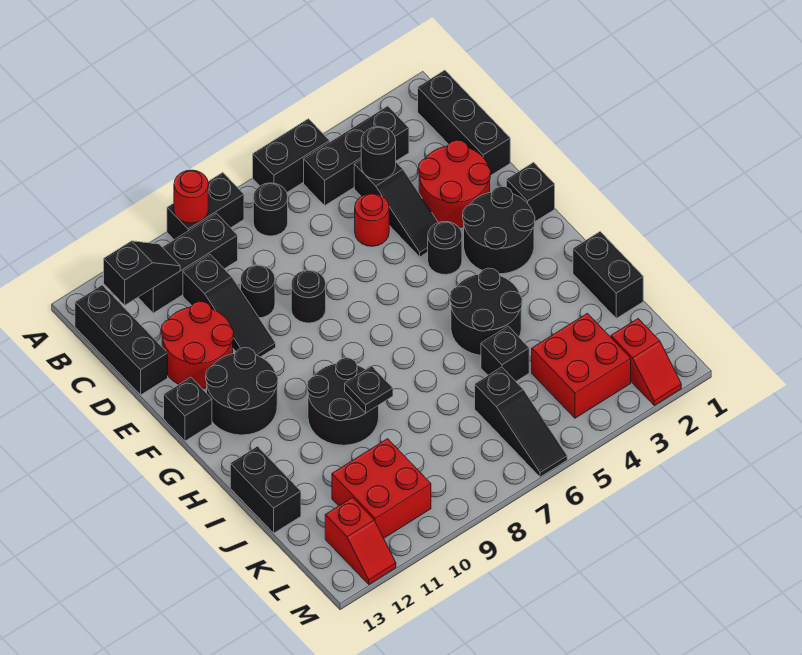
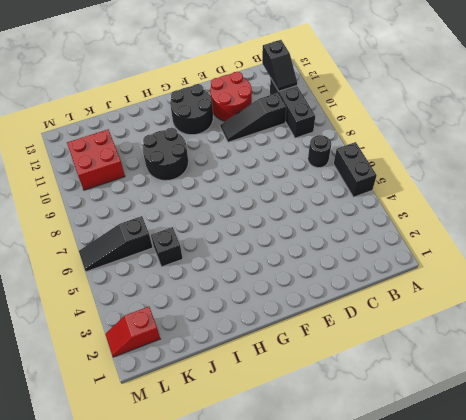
none -> black 1x2 brick [167,172,244,240]
none -> black 1x3 brick [418,70,510,175]
none -> black 1x3 brick [304,106,409,205]
none -> black 1x3 brick [75,285,168,395]

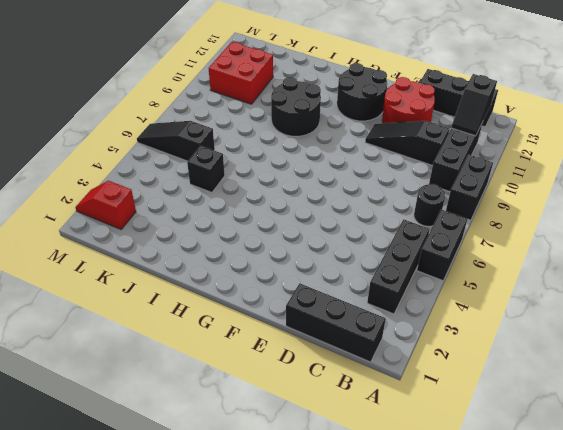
none -> black 1x3 slope [354,160,438,257]
none -> red 2x2 round brick [418,140,491,227]
none -> red 1x1 round brick [355,193,389,246]
none -> black 1x1 round brick [241,265,275,318]

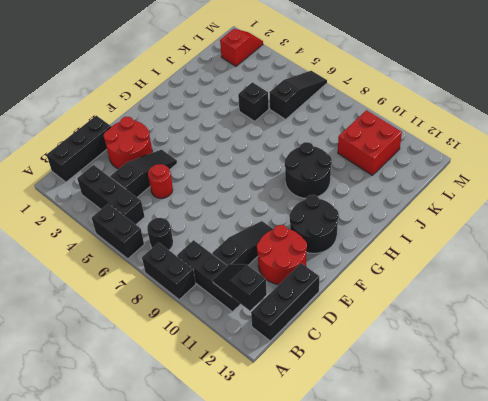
none -> black 1x1 round brick [241,265,275,318]
none -> black 1x1 round brick [291,270,326,323]
none -> black 1x1 brick [506,162,555,222]
none -> black 2x2 round brick [463,186,535,274]

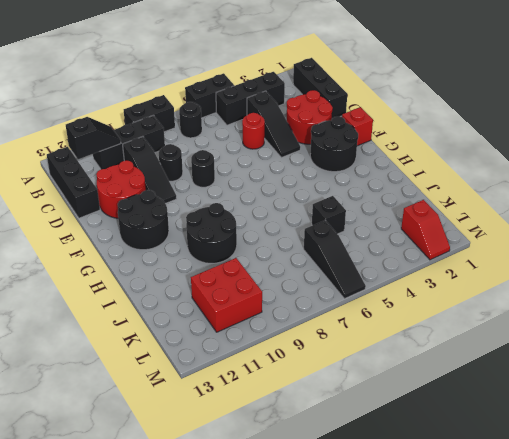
red 1x1 brick [342,107,373,146] -> black 1x1 brick [506,162,555,222]
none -> black 1x1 round brick [428,222,462,275]
none -> black 1x1 brick [164,377,212,441]
none -> black 2x2 round brick [450,268,522,355]
none -> black 1x2 brick [573,232,643,318]

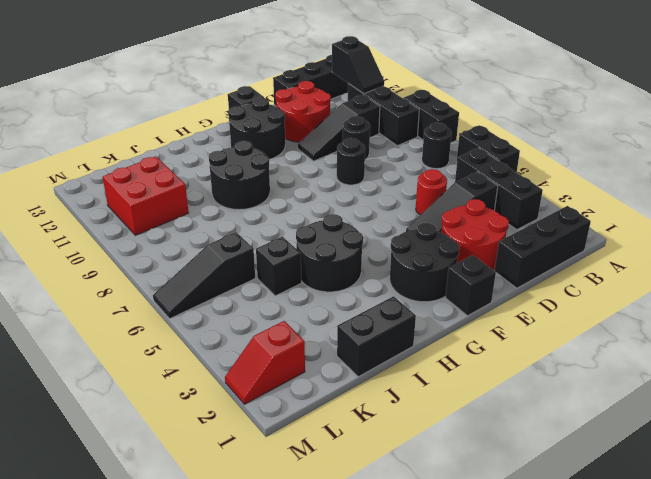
none -> black 1x1 round brick [428,222,462,275]
none -> black 1x2 brick [230,446,301,533]
none -> red 2x2 brick [532,313,631,418]
none -> red 1x2 slope [325,498,396,584]

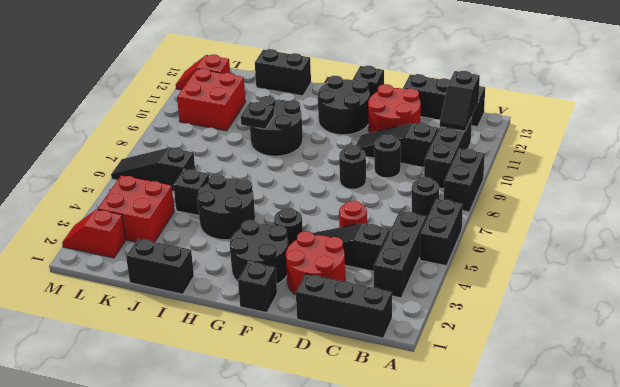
none -> red 1x1 round brick [174,170,208,223]
none -> black 1x1 round brick [361,127,396,180]

